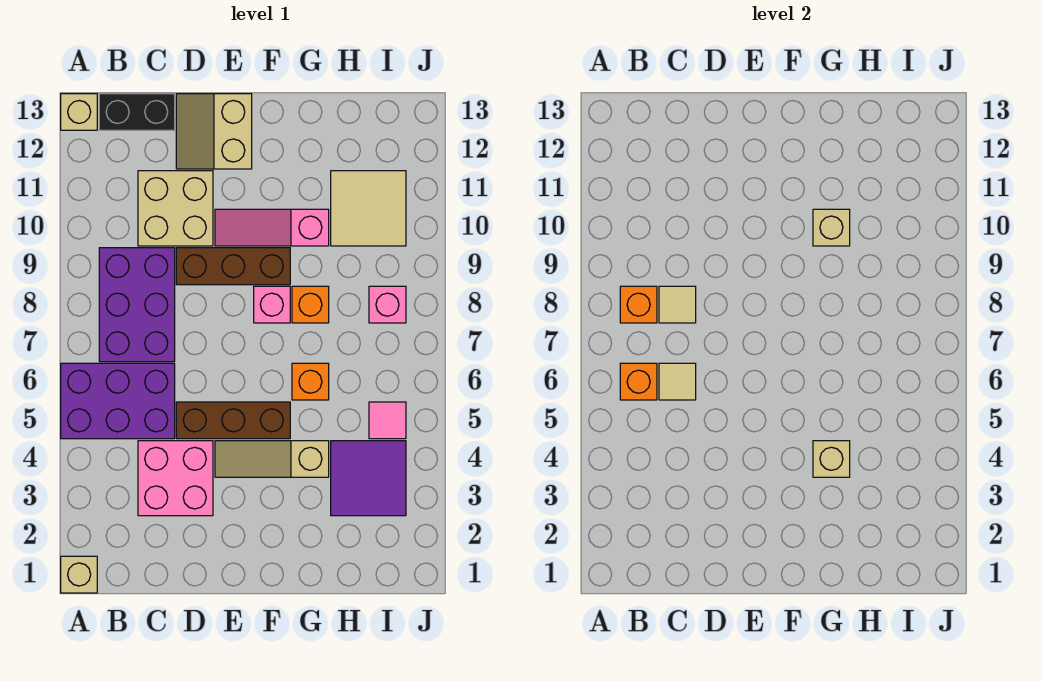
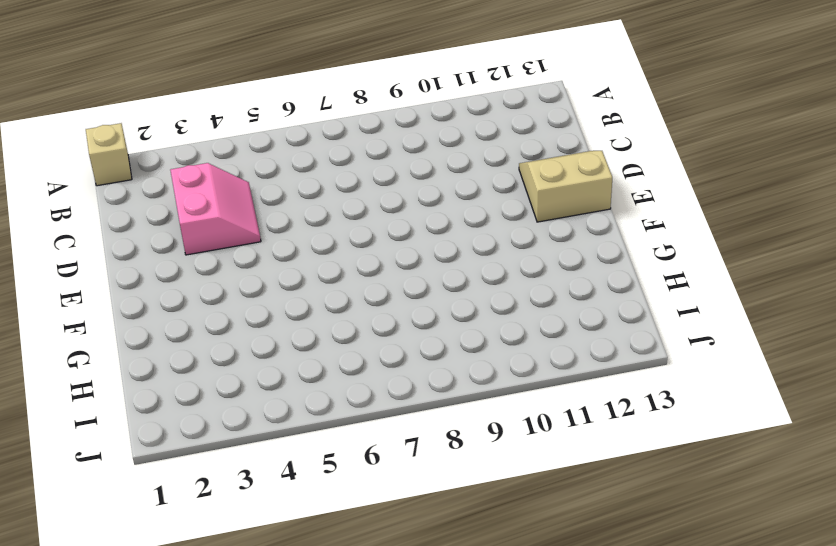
pink 2x2 slope [170,163,261,255] -> pink 2x2 brick [138,441,213,516]
none -> purple 2x3 brick [61,363,175,439]
none -> tan 1x1 brick [61,94,97,130]
none -> purple 2x3 brick [99,248,175,362]

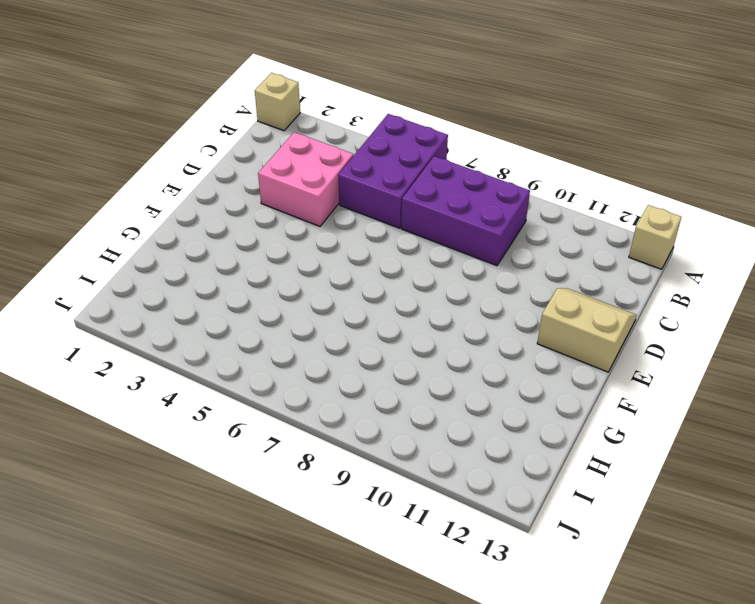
none -> black 1x2 brick [99,94,175,130]
none -> tan 2x2 brick [138,171,213,246]
none -> brown 1x3 brick [176,402,290,439]

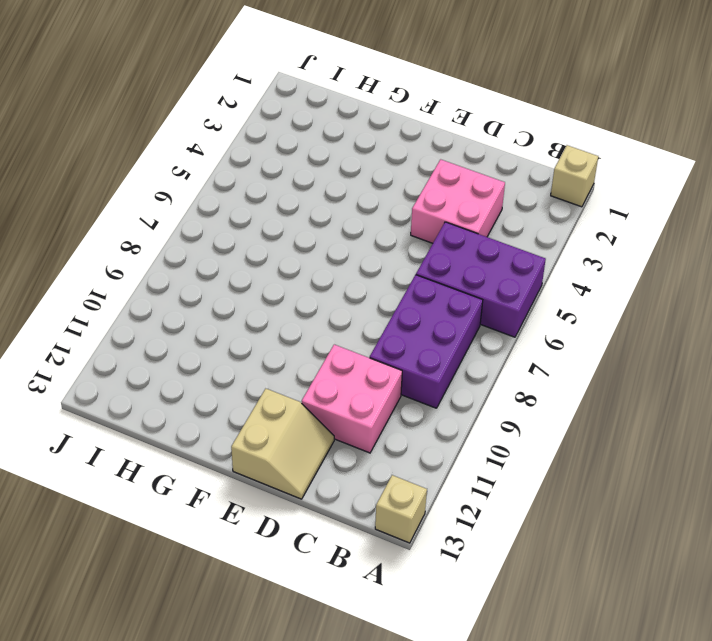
pink 2x2 brick [302,345,402,453] -> tan 2x2 brick [138,171,213,246]
none -> black 1x2 brick [99,94,175,130]
none -> brown 1x3 brick [176,402,290,439]
none -> brown 1x3 brick [176,248,290,285]

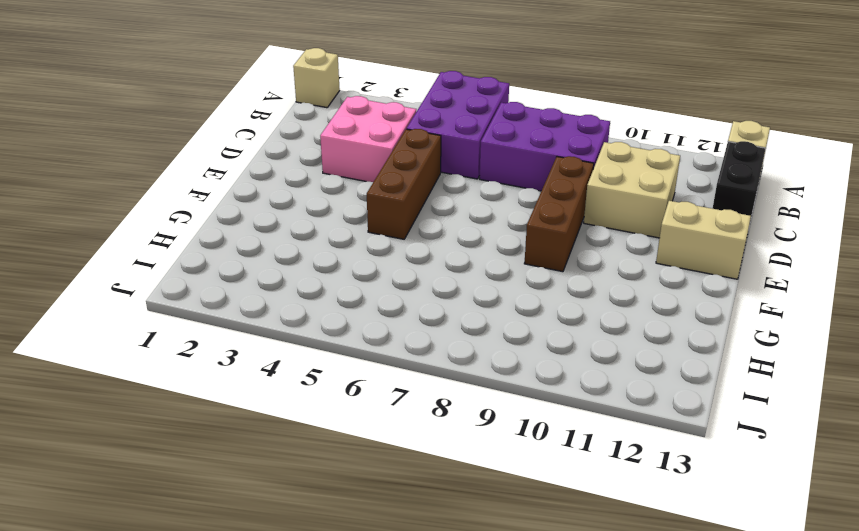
none -> tan 1x3 slope [215,441,329,477]
none -> pink 1x3 slope [215,209,329,246]
none -> pink 1x1 brick [254,286,290,323]

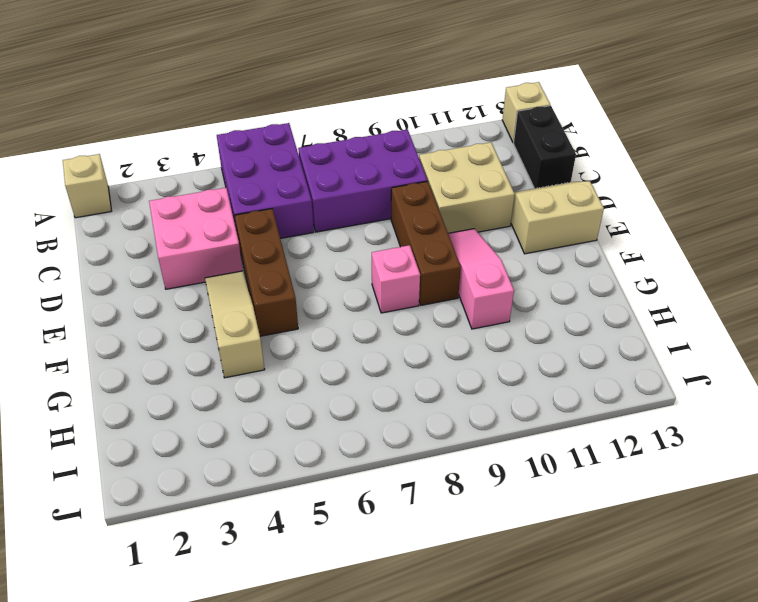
none -> orange 1x1 brick [292,363,329,400]
none -> orange 1x1 brick [292,286,329,323]
none -> purple 2x2 tile [331,441,406,516]

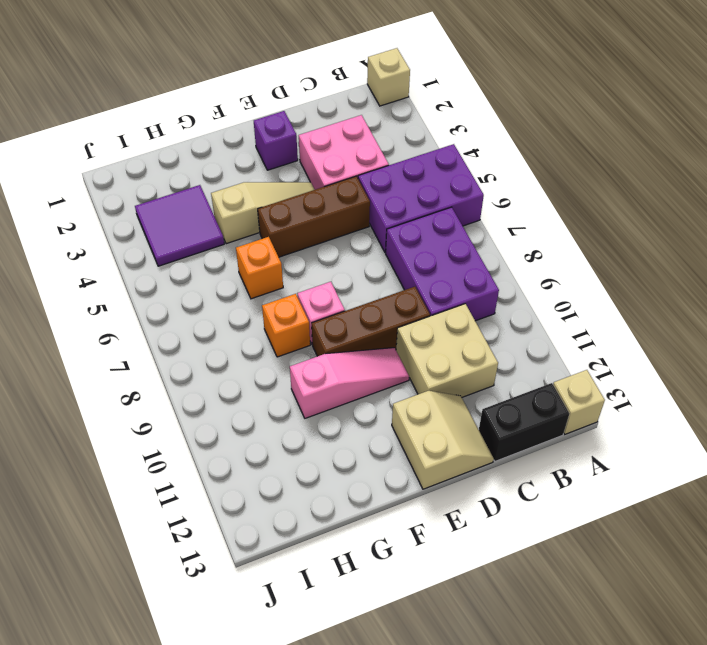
purple 1x1 brick [254,111,298,170] -> none
none -> tan 2x2 tile [331,171,406,246]
none -> pink 1x1 tile [369,402,406,439]
none -> pink 1x1 brick [369,286,406,323]

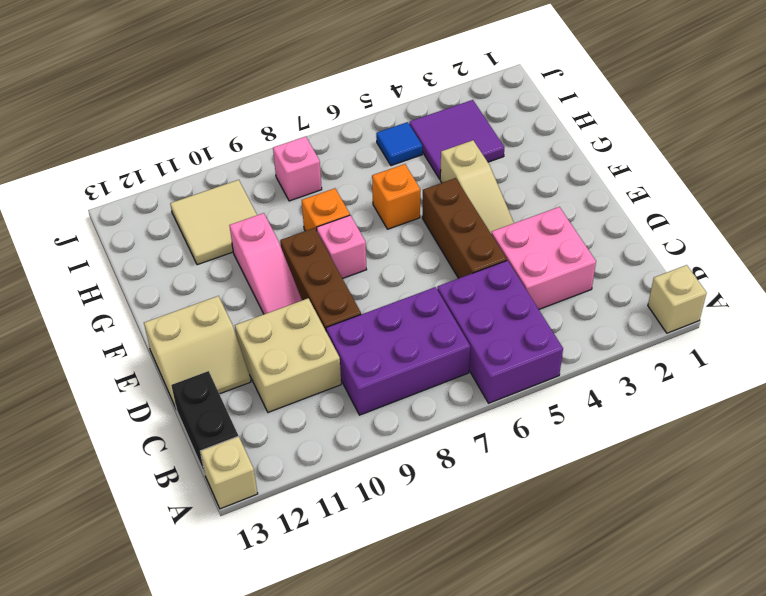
blue 1x1 tile [376,122,422,166] -> pink 1x1 tile [369,402,406,439]
none -> orange 1x1 brick [620,363,657,400]
none -> orange 1x1 brick [620,286,657,323]
none -> tan 1x1 tile [659,363,696,400]

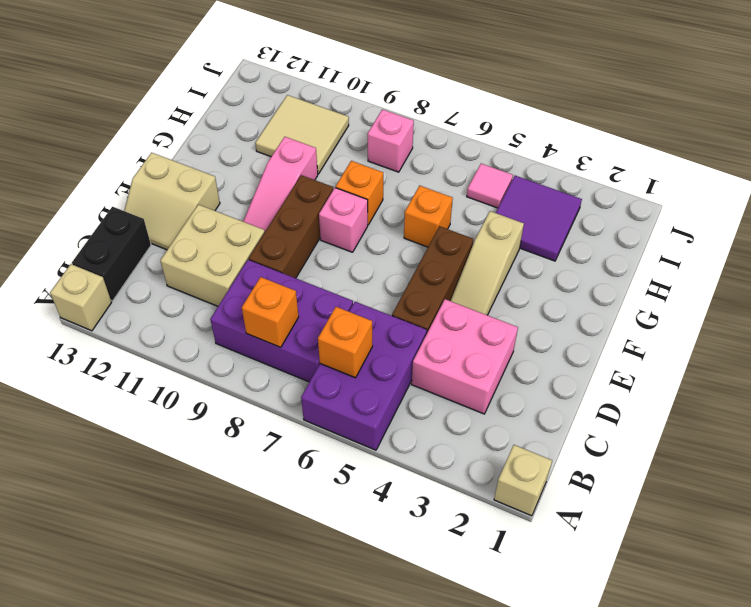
none -> tan 1x1 tile [659,363,696,400]
none -> tan 1x1 tile [659,286,696,323]
none -> tan 1x1 brick [813,441,850,477]

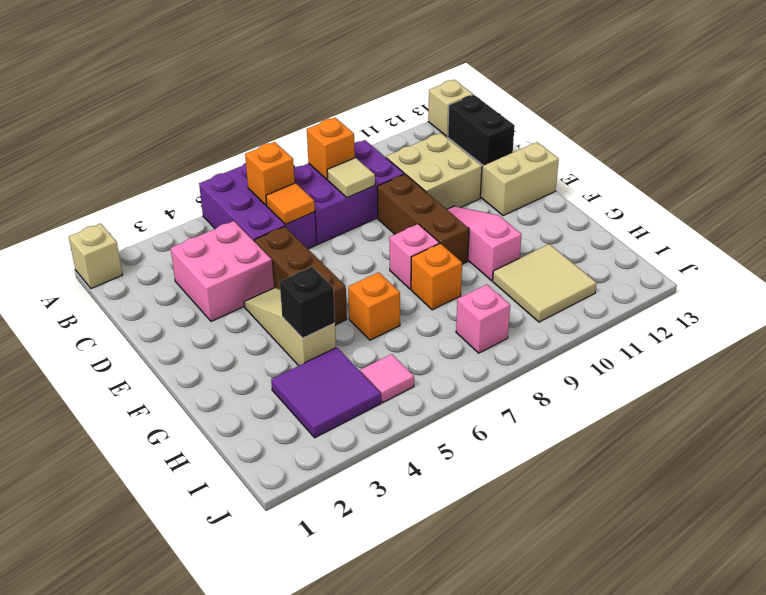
orange 1x1 tile [266,183,315,224] -> tan 1x1 tile [659,363,696,400]
black 1x1 brick [280,267,335,338] -> tan 1x1 brick [813,441,850,477]
none -> tan 1x1 brick [813,209,850,246]

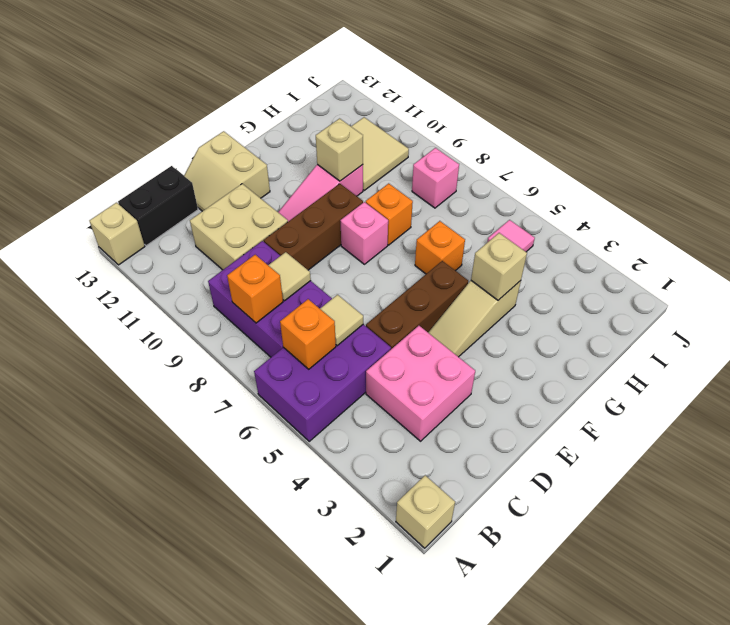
none -> purple 2x2 tile [331,441,406,516]

